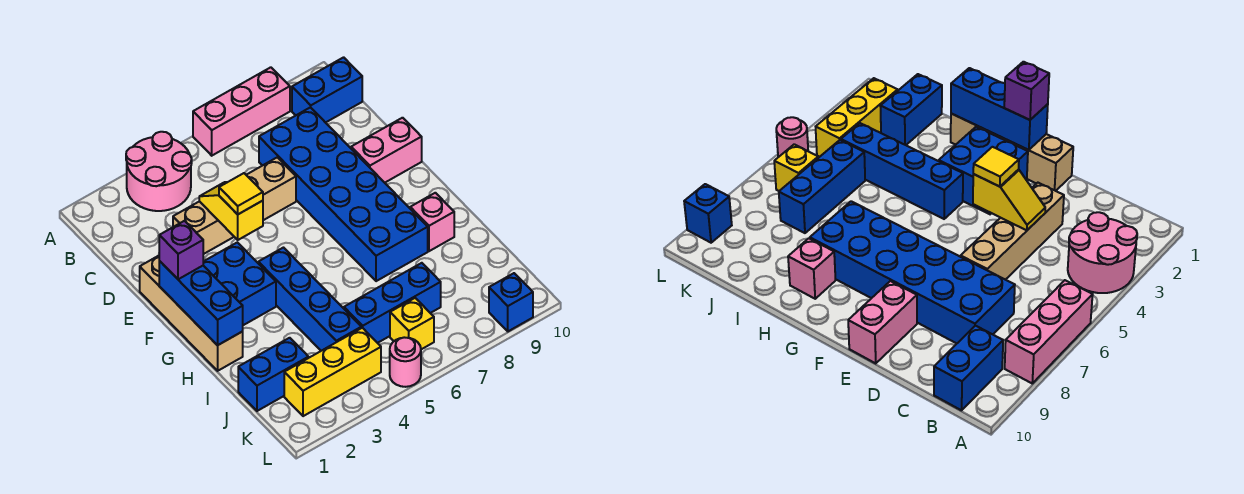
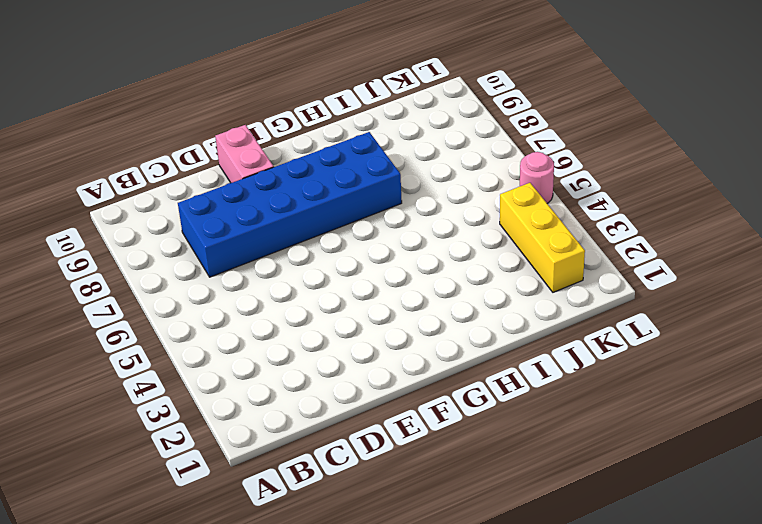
none -> pink 2x2 round brick [126,132,192,211]
none -> pink 1x3 brick [193,67,290,156]
none -> blue 1x2 brick [292,57,362,123]

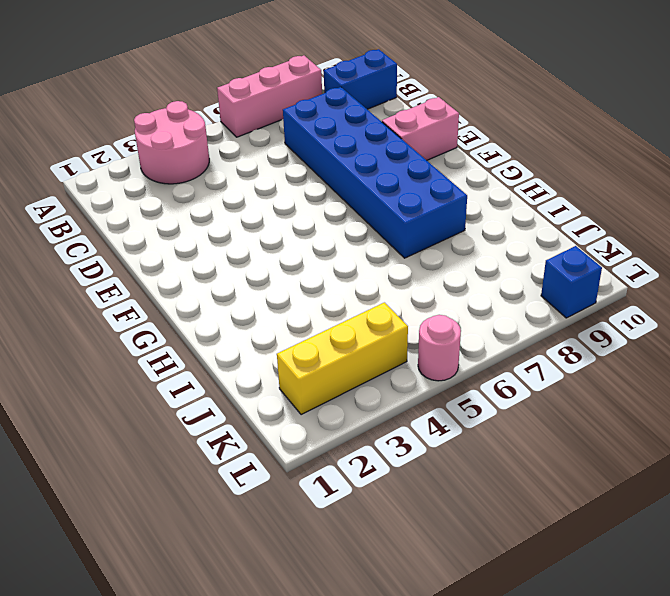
none -> tan 1x4 brick [173,157,296,254]
none -> tan 1x4 brick [140,256,243,371]
none -> blue 2x2 brick [203,242,276,325]

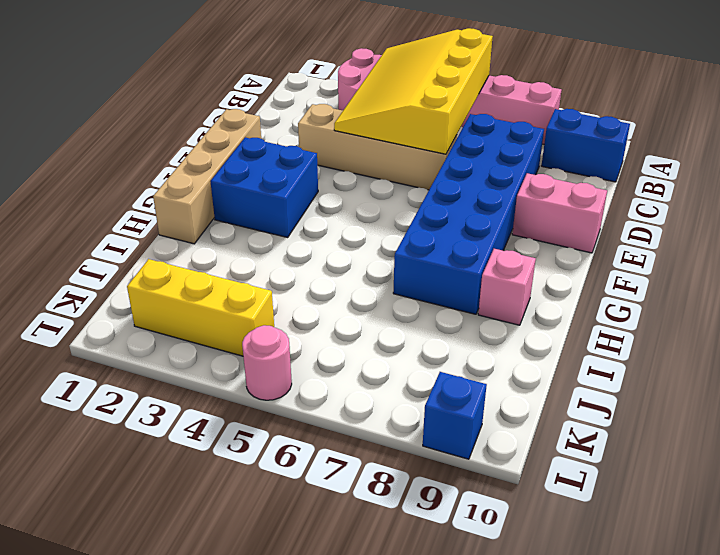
yellow 3x4 slope [334,28,493,154] -> yellow 1x2 slope [199,182,263,240]
none -> blue 1x4 brick [258,248,361,351]
none -> blue 1x2 brick [238,338,309,411]
none -> blue 1x3 brick [344,263,441,343]

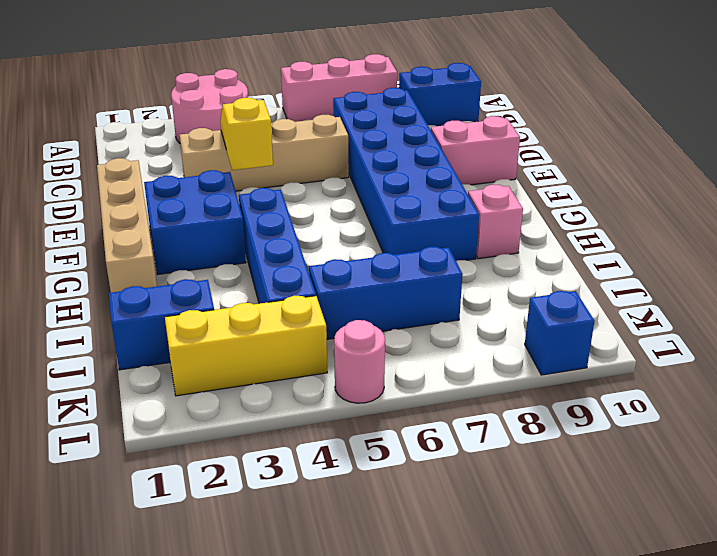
none -> yellow 1x1 brick [390,298,434,349]
none -> blue 1x3 brick [159,261,243,345]
none -> yellow 1x1 tile [219,173,263,214]

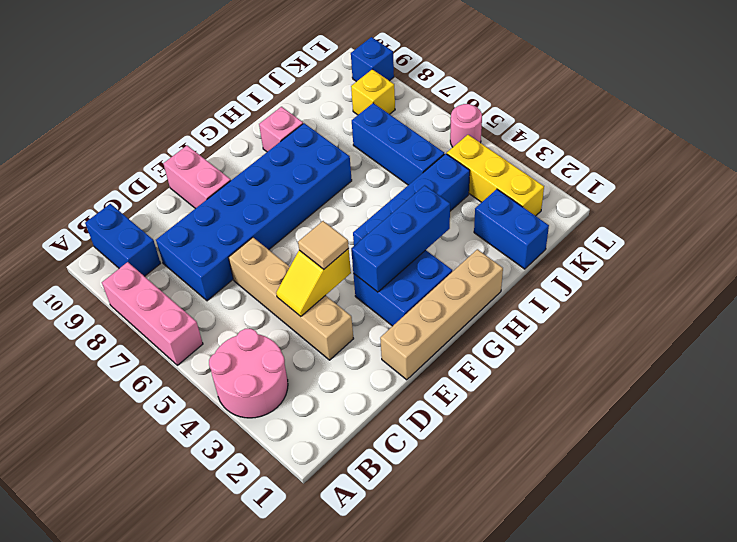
tan 1x1 tile [298,221,349,269] -> yellow 1x1 tile [219,173,263,214]
blue 1x3 brick [351,185,450,292] -> blue 1x3 brick moved to [159,261,243,345]
yellow 1x1 brick [351,69,395,115] -> yellow 1x1 brick moved to [390,298,434,349]
none -> purple 1x1 brick [159,221,203,279]

